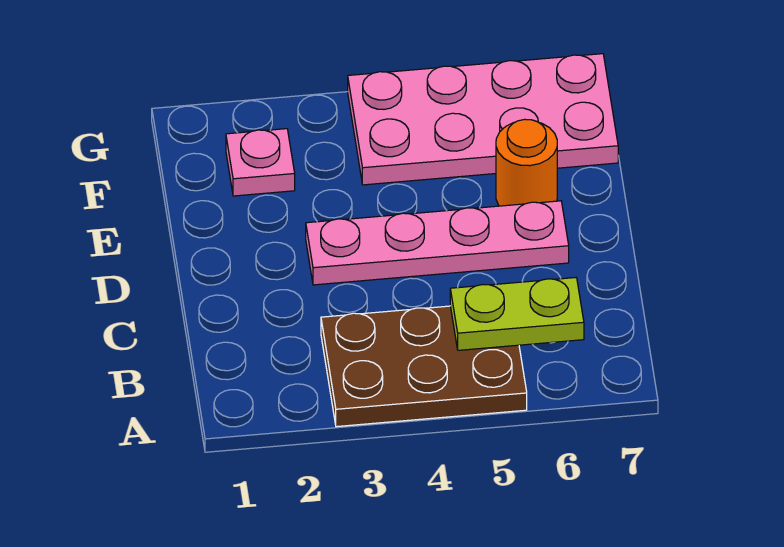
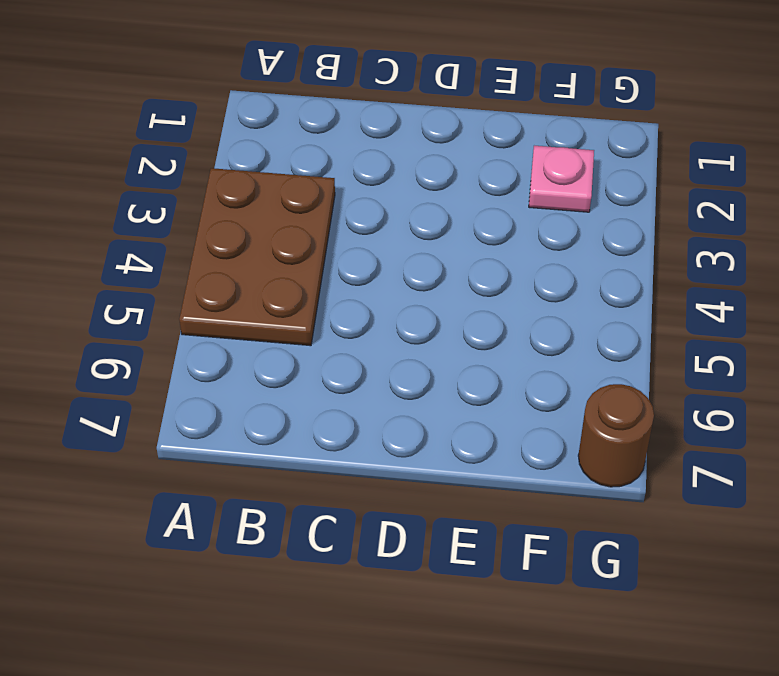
brown 1x1 round brick [578,384,654,487] -> pink 2x4 plate [348,54,618,185]
none -> pink 1x4 plate [306,201,569,285]
none -> orange 1x1 round brick [496,119,557,206]

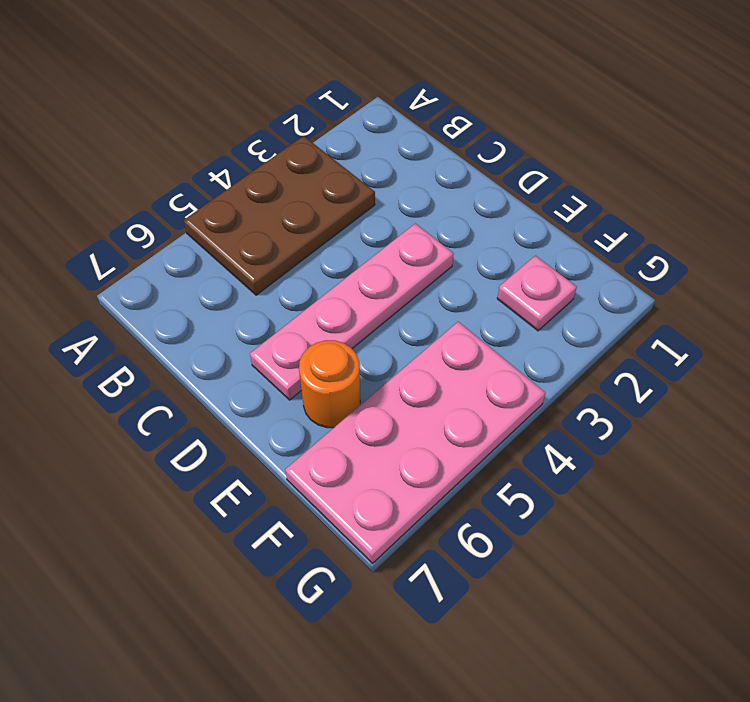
none -> lime 1x2 plate [450,278,584,350]

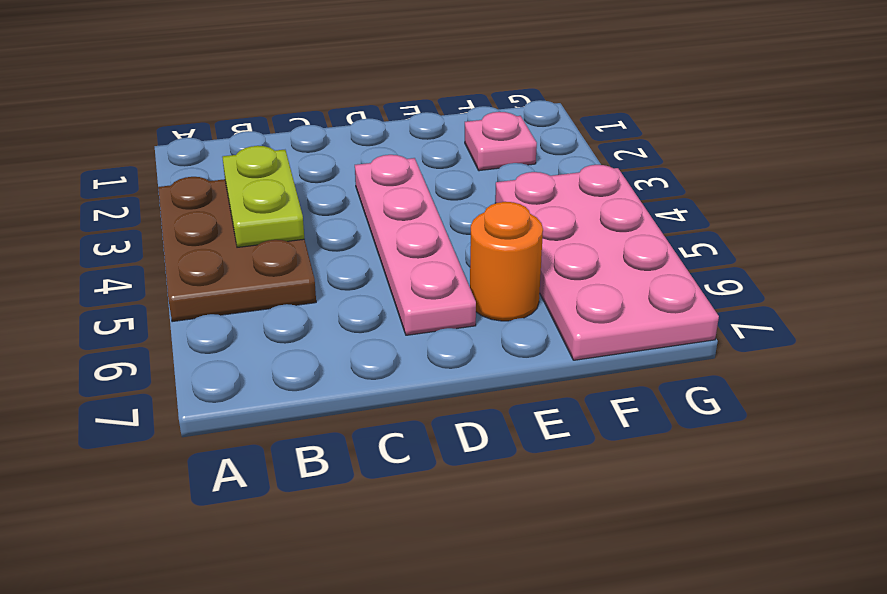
lime 1x2 plate [223,146,304,247] -> lime 1x2 plate moved to [450,278,584,350]

